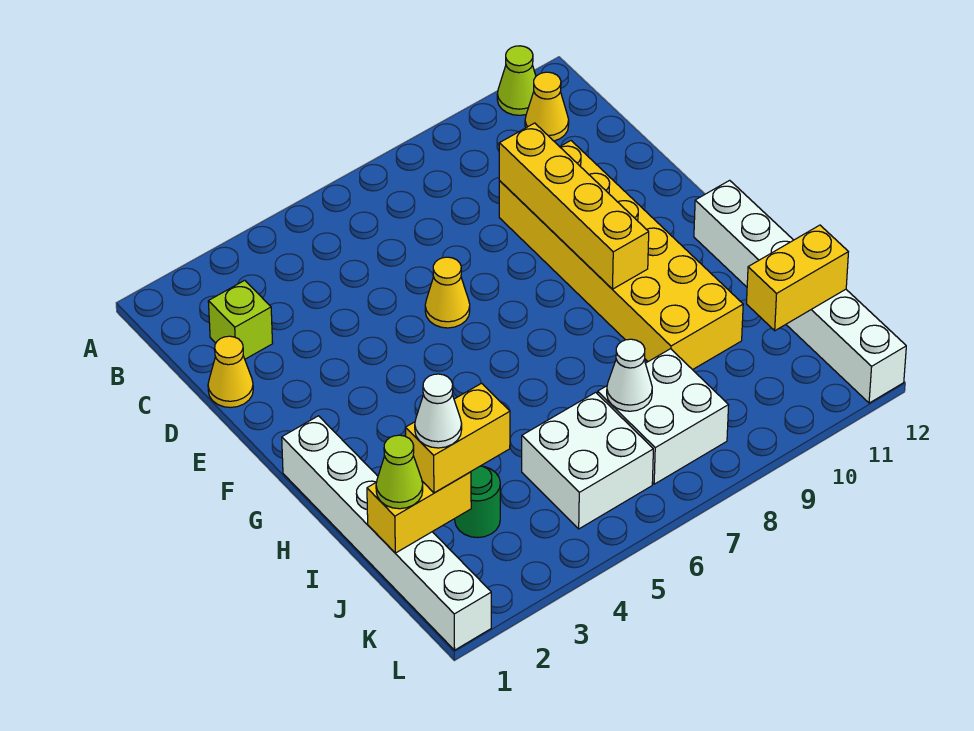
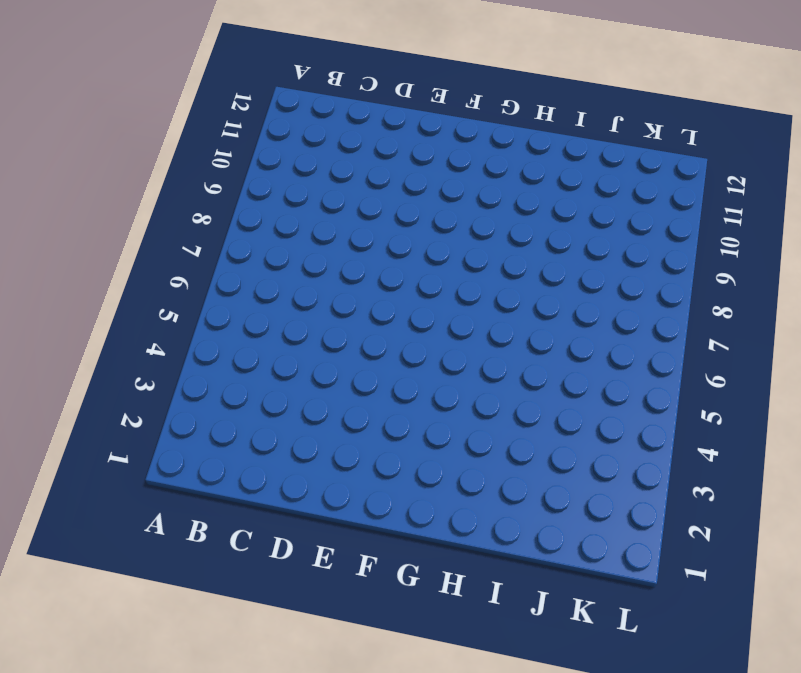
none -> lime 1x1 cone [497,46,536,115]
none -> yellow 1x1 cone [525,72,569,141]
none -> lime 1x1 brick [208,280,273,359]

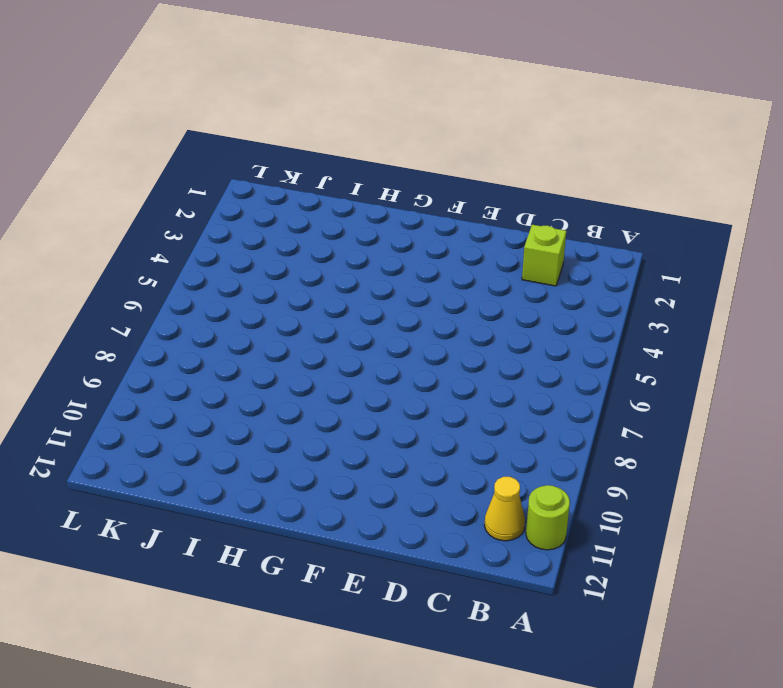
lime 1x1 round brick [526,485,570,550] -> lime 1x1 cone [497,46,536,115]
none -> yellow 1x1 cone [208,336,253,408]
none -> yellow 2x6 brick [499,141,743,370]
none -> yellow 1x1 cone [425,257,470,328]

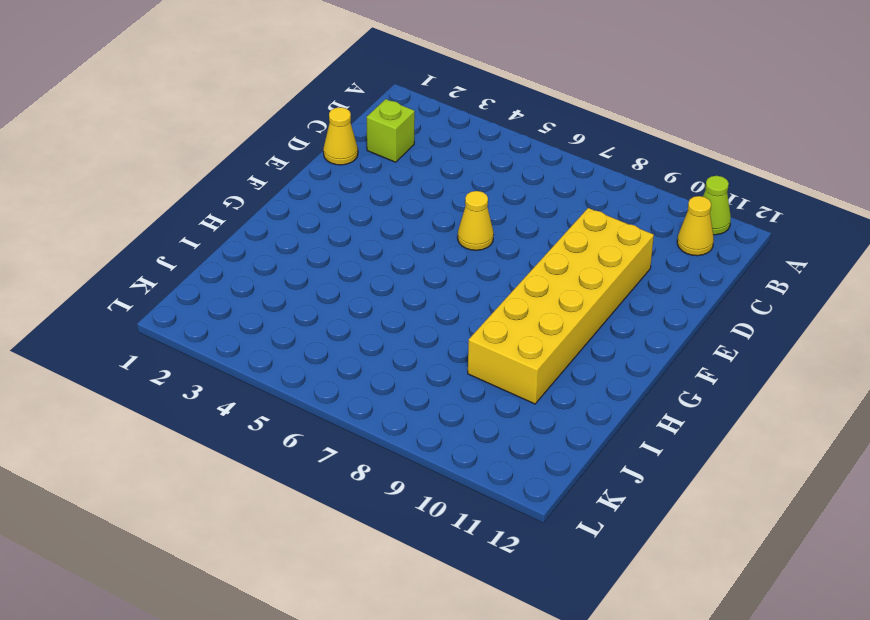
none -> white 1x6 brick [282,416,491,650]
none -> white 1x6 brick [694,180,906,403]
none -> green 1x1 round brick [455,466,500,538]

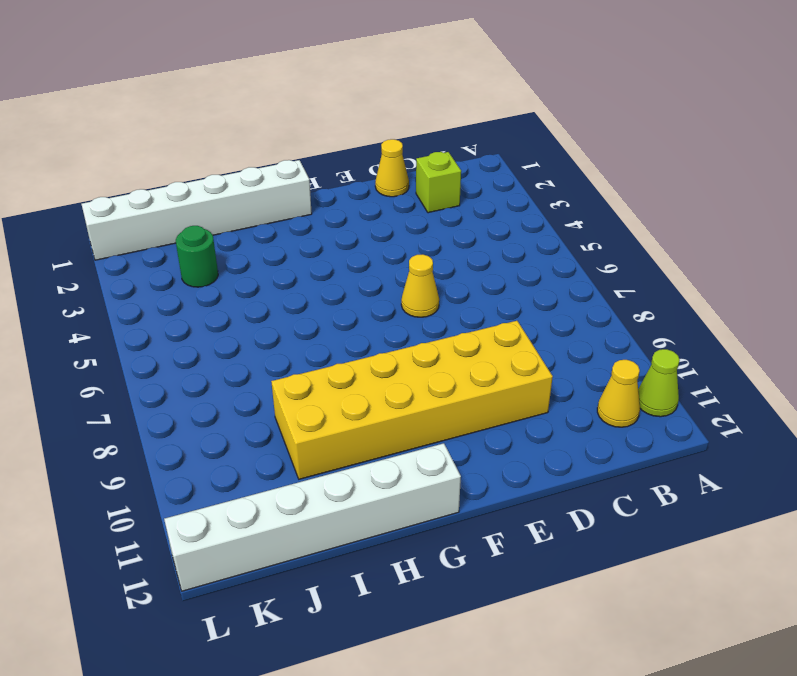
none -> white 2x2 brick [522,392,653,529]
none -> white 2x2 brick [597,349,729,484]
none -> yellow 1x4 brick [499,123,649,289]

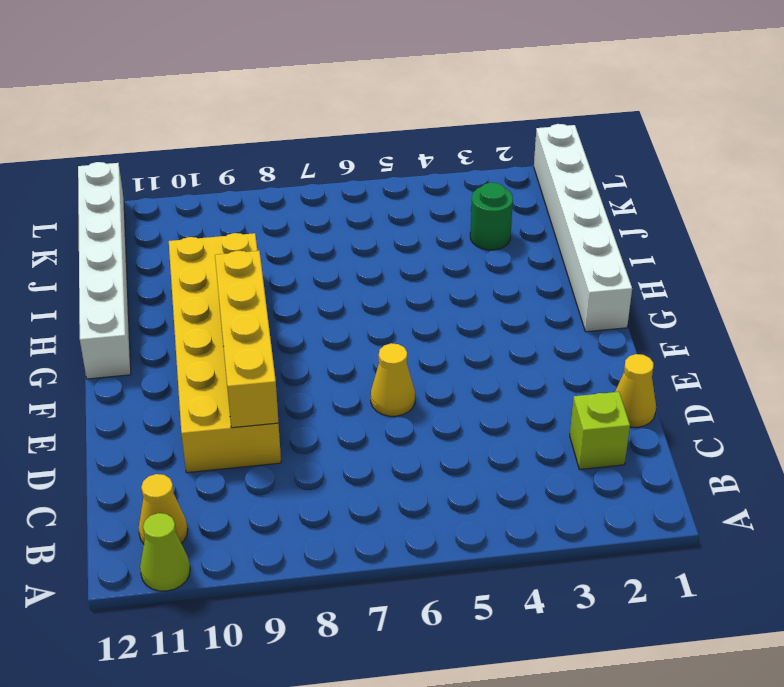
none -> white 2x2 brick [522,392,653,529]
none -> white 2x2 brick [597,349,729,484]
none -> yellow 1x2 brick [367,472,471,553]

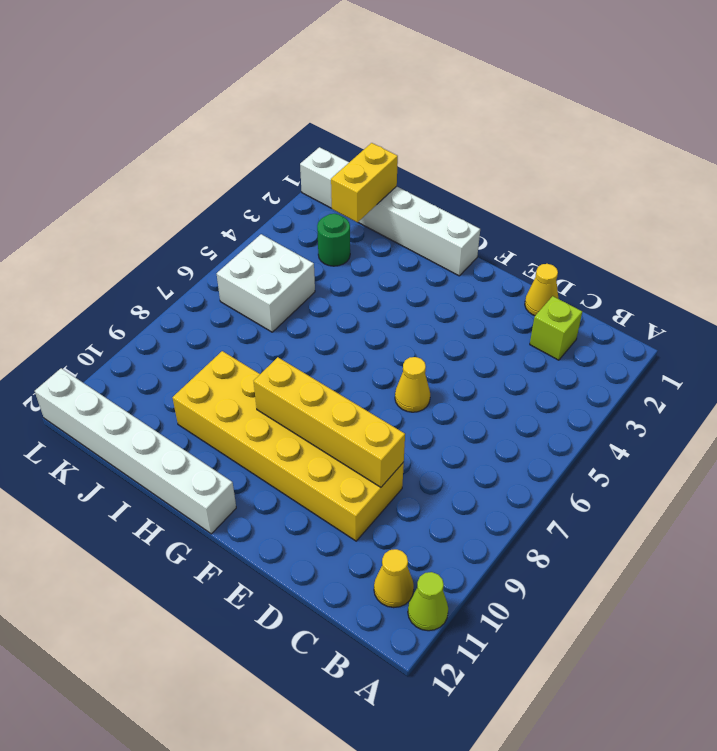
none -> white 2x2 brick [597,349,729,484]
none -> white 1x1 cone [607,339,652,411]
none -> yellow 1x2 brick [746,225,848,331]

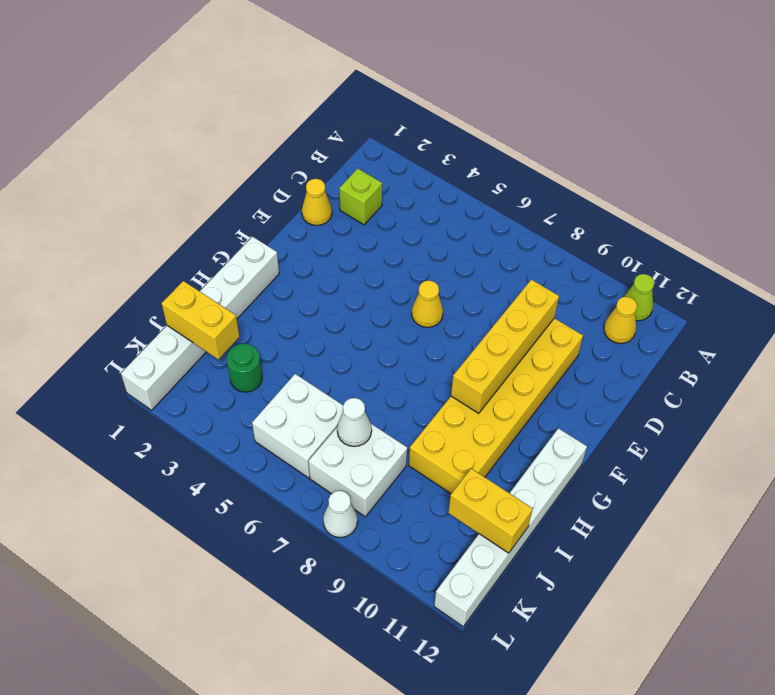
white 1x1 cone [323,491,358,537] -> white 1x1 cone moved to [415,374,462,448]
none -> lime 1x1 cone [376,435,423,509]
none -> yellow 1x2 brick [406,383,510,493]

